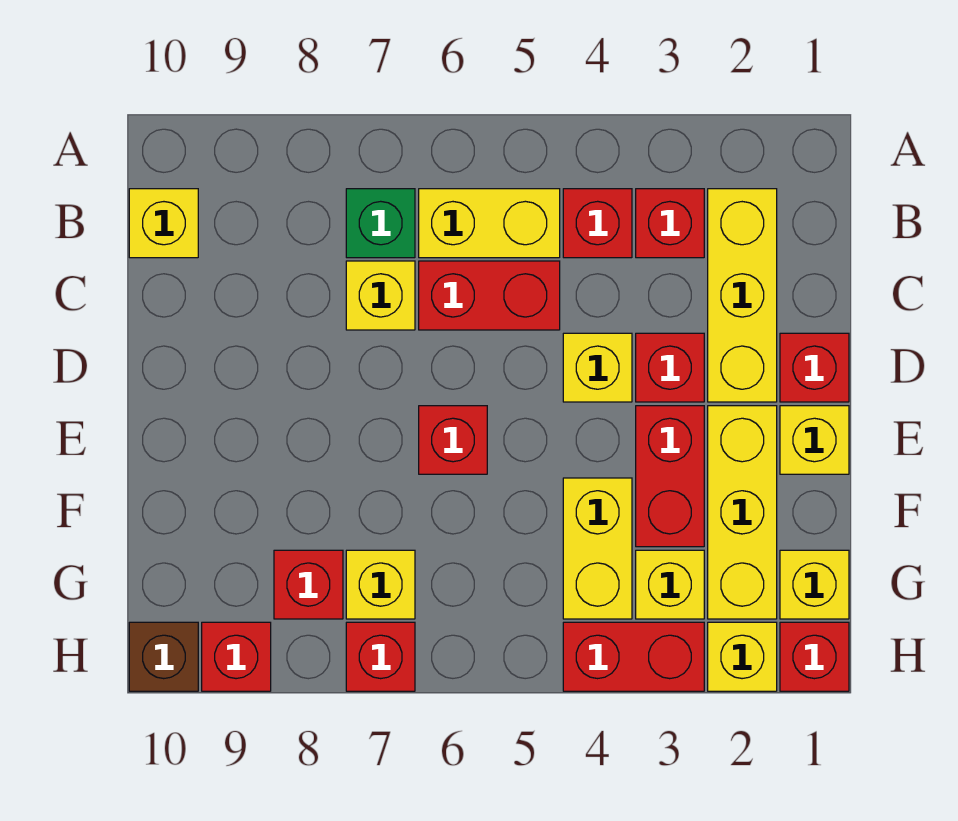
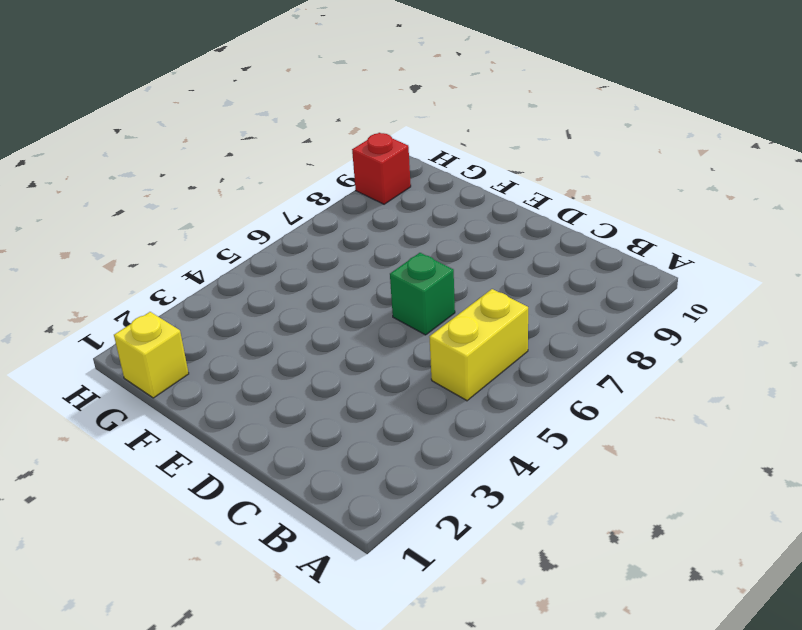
green 1x1 brick [390,253,455,335] -> green 1x1 brick moved to [346,189,415,258]
none -> yellow 1x3 brick [708,189,777,402]
none -> red 1x1 brick [636,189,704,258]
none -> red 1x1 brick [563,189,632,258]

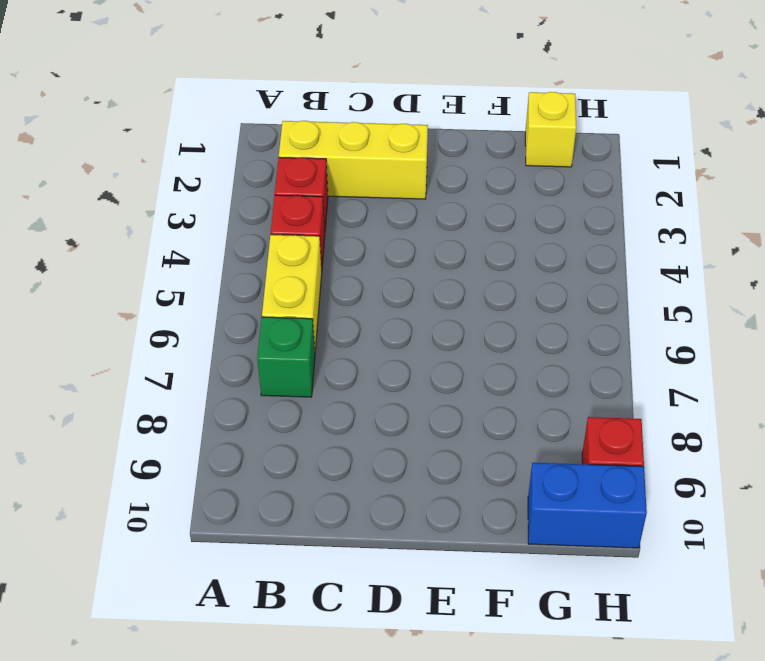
blue 1x2 brick [528,463,647,548] -> brown 1x1 brick [129,622,198,691]
none -> yellow 1x1 brick [129,189,198,258]
none -> red 1x2 brick [419,261,560,330]
none -> yellow 1x1 brick [346,261,415,330]

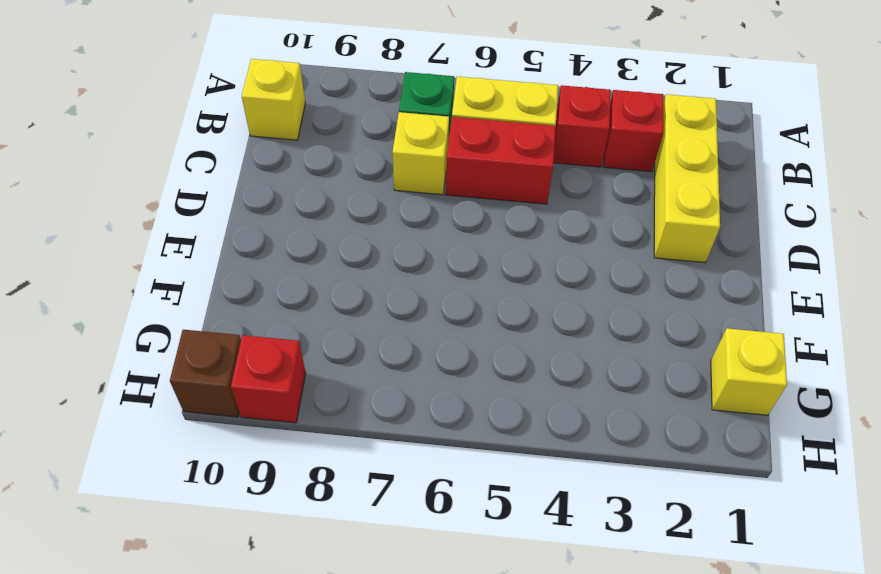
none -> red 1x1 brick [780,333,849,402]
none -> red 1x1 brick [636,333,704,402]
none -> yellow 1x1 brick [563,333,632,402]

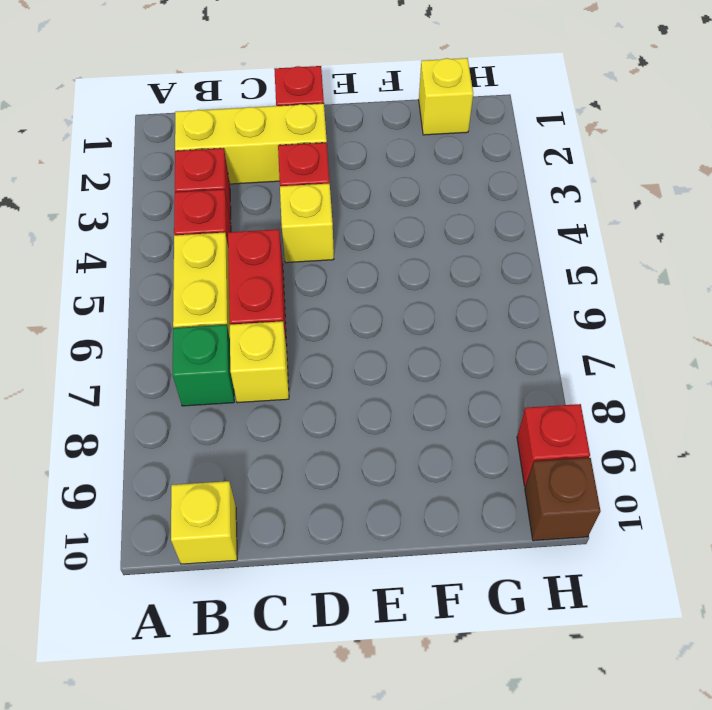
none -> yellow 1x1 brick [780,406,849,474]
none -> yellow 1x3 brick [708,406,777,619]
none -> red 1x2 brick [636,406,704,547]

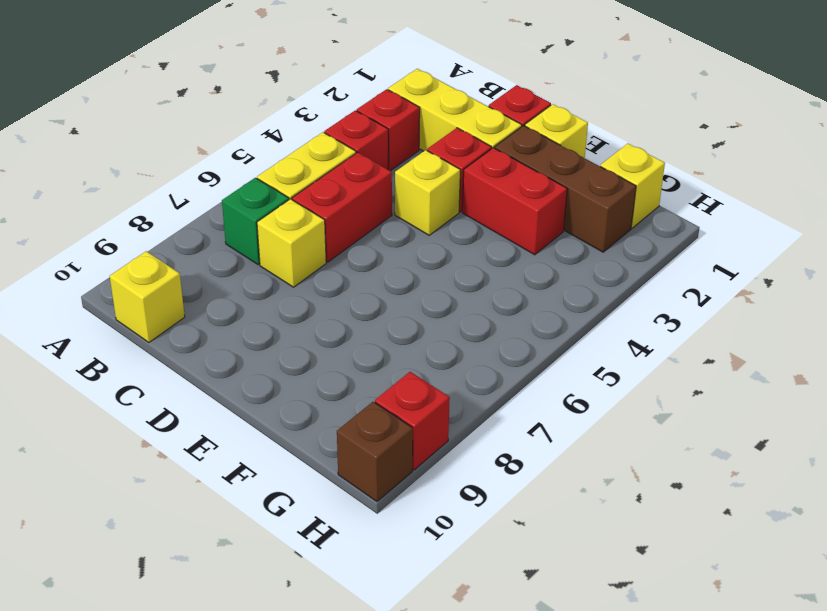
brown 1x3 brick [495,126,636,252] -> yellow 1x3 brick [708,406,777,619]
none -> red 1x1 brick [419,406,487,474]
none -> yellow 1x2 brick [563,478,632,619]
none -> yellow 1x1 brick [636,550,704,619]

